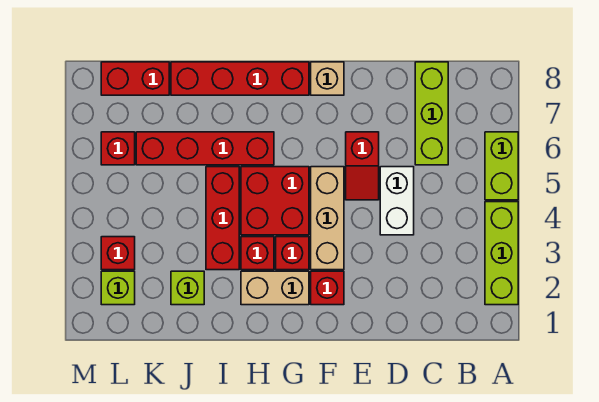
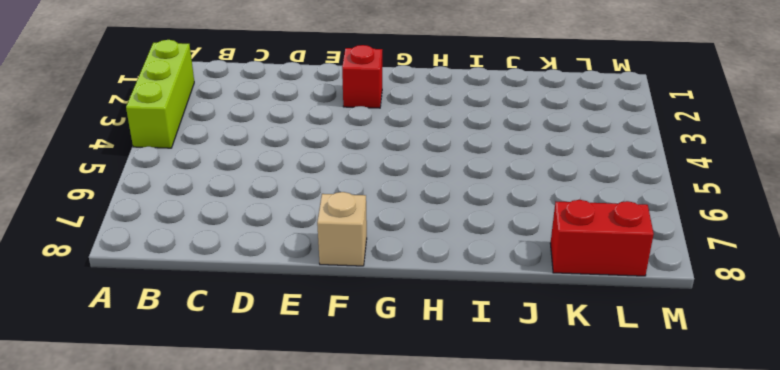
none -> lime 1x2 brick [485,132,518,200]
none -> lime 1x3 brick [415,62,448,165]
none -> white 1x2 brick [380,167,414,235]

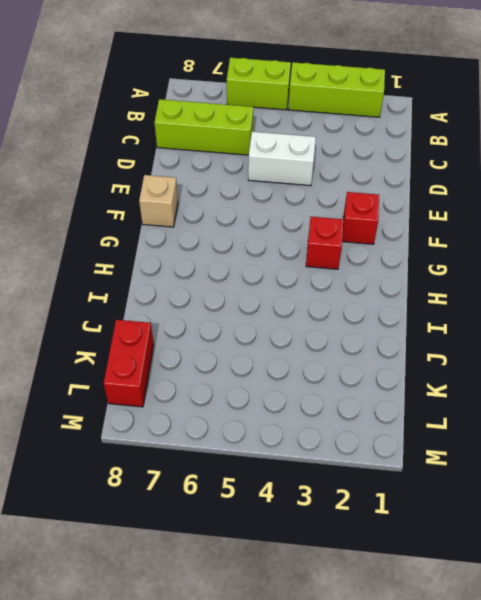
none -> red 1x2 slope [346,132,379,200]
none -> tan 1x3 brick [311,167,344,270]
none -> tan 1x2 brick [241,271,309,305]

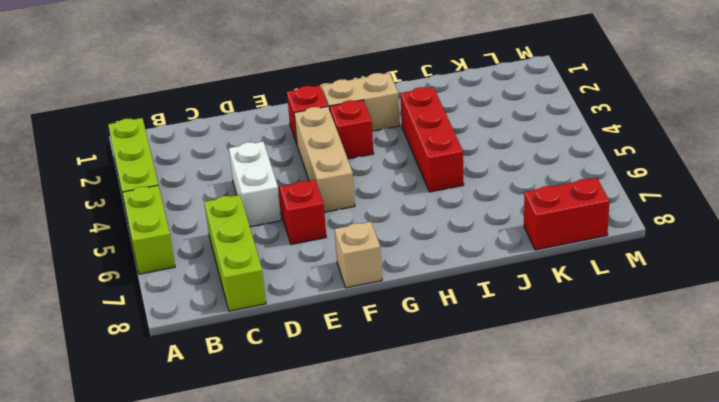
none -> red 2x2 brick [241,167,309,235]
none -> red 1x4 brick [171,62,309,95]
none -> red 1x1 brick [241,237,274,270]

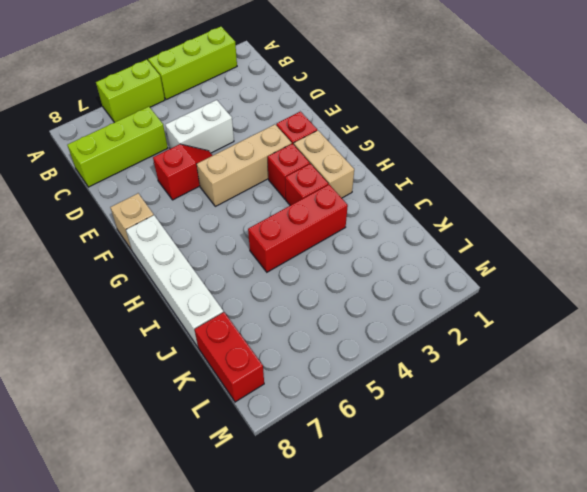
white 1x4 brick [126,215,224,347] -> red 1x4 brick [171,62,309,95]
none -> red 2x2 brick [241,167,309,235]
none -> red 1x4 brick [136,132,274,165]
none -> lime 1x1 brick [171,271,204,305]

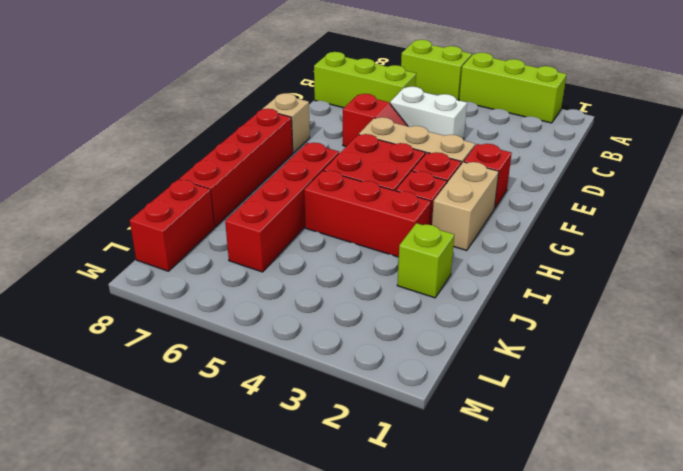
none -> lime 1x1 brick [101,271,135,305]
none -> red 1x1 brick [101,237,135,270]
none -> red 1x1 brick [101,132,135,165]

